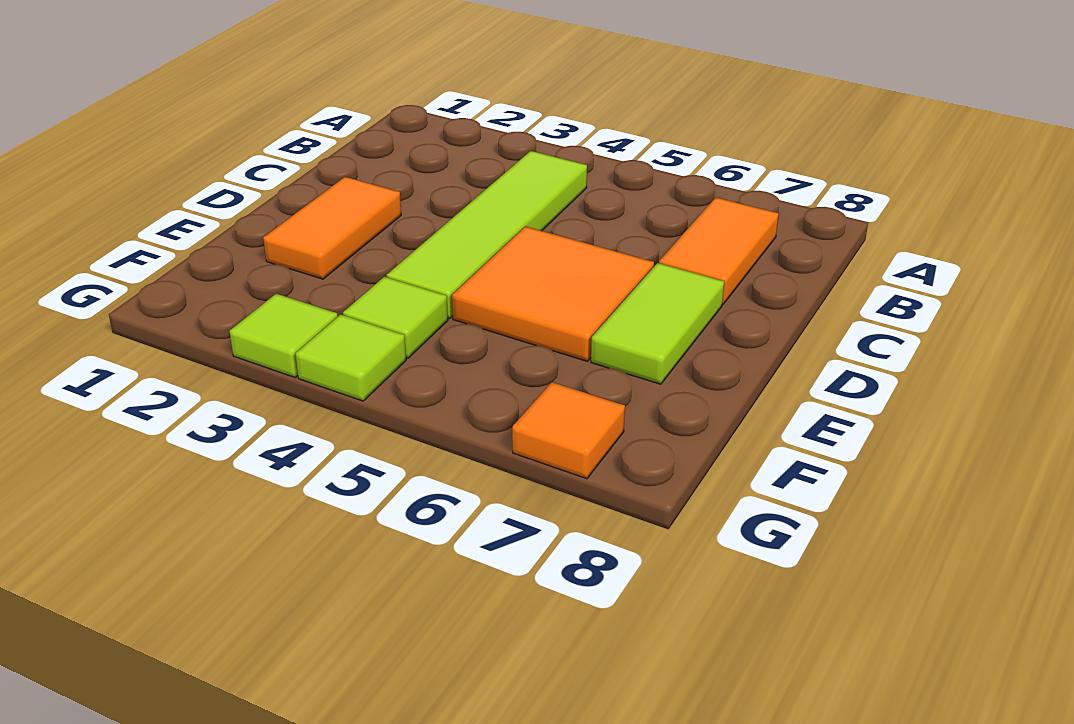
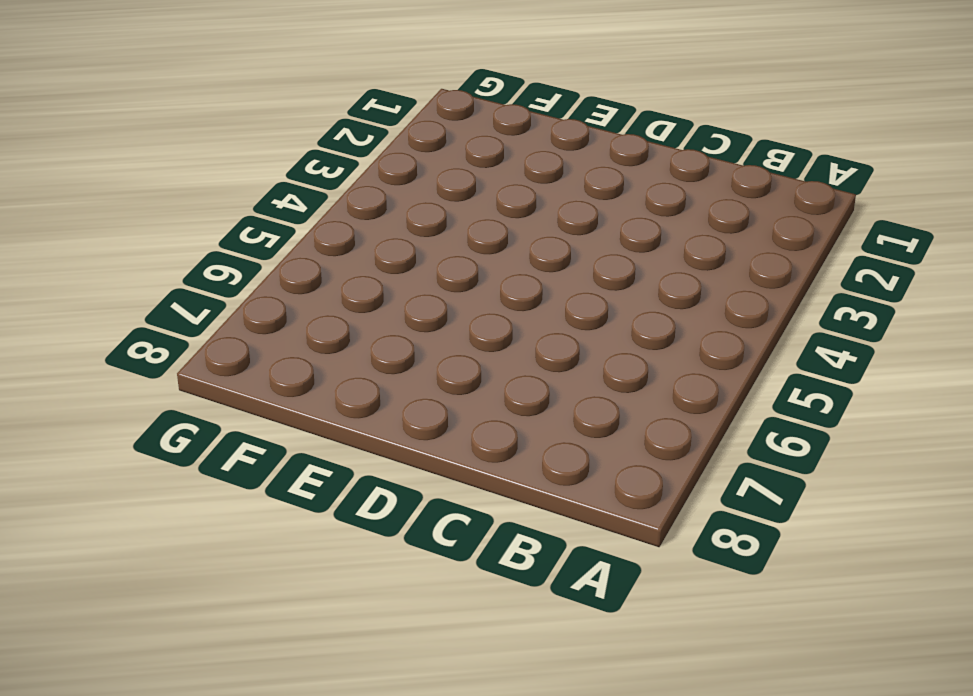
none -> lime 1x4 tile [386,151,587,318]
none -> orange 1x2 tile [659,197,779,304]

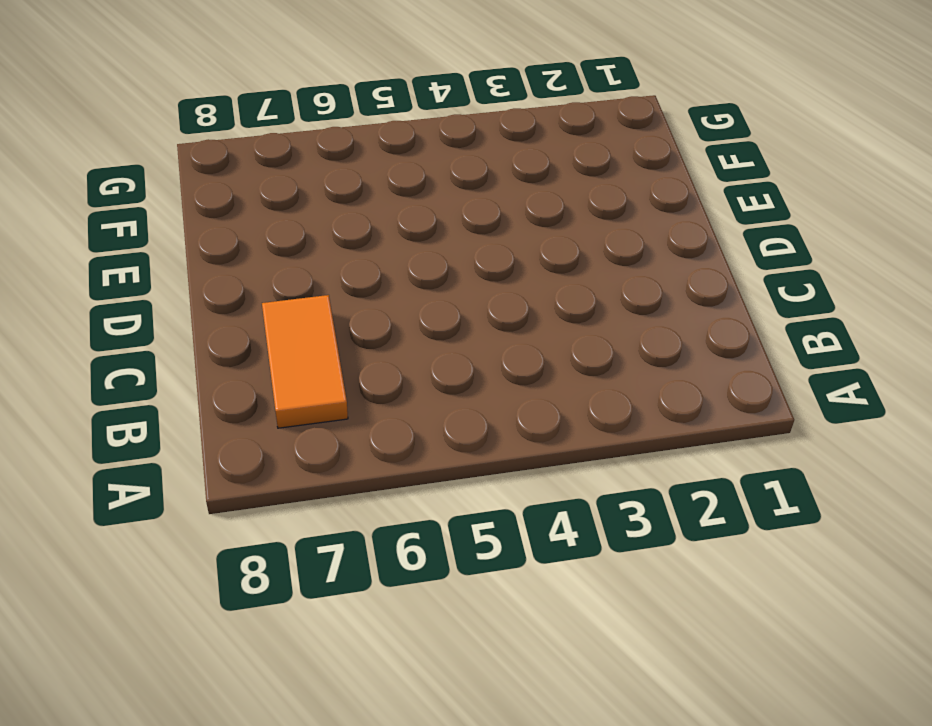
none -> lime 1x4 tile [386,151,587,318]
none -> orange 1x2 tile [263,177,401,279]

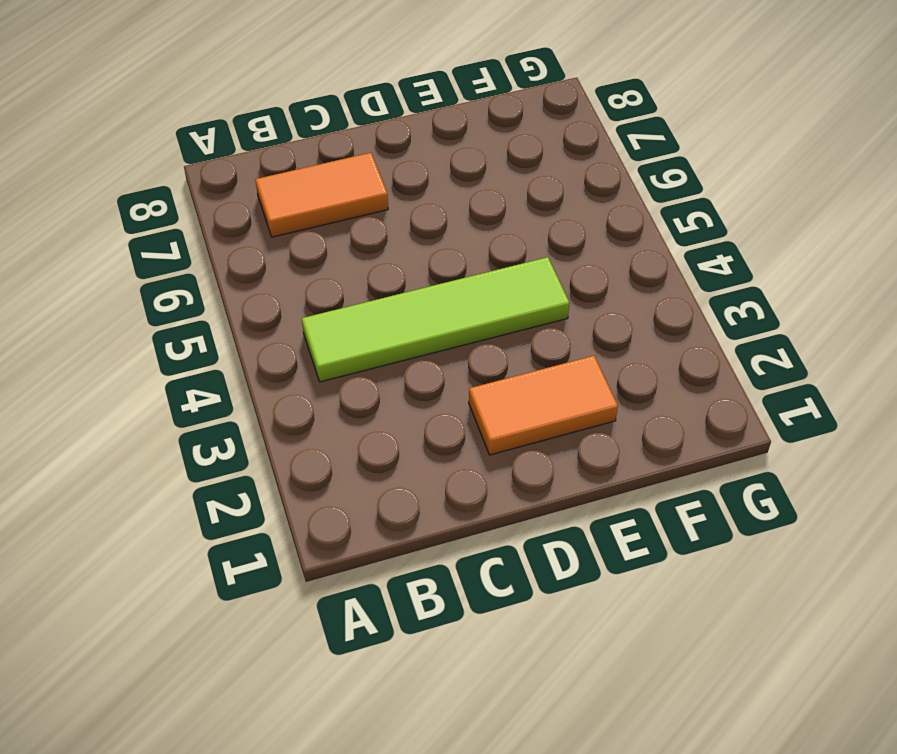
none -> orange 2x2 tile [452,226,654,361]
none -> lime 1x2 tile [591,263,724,384]

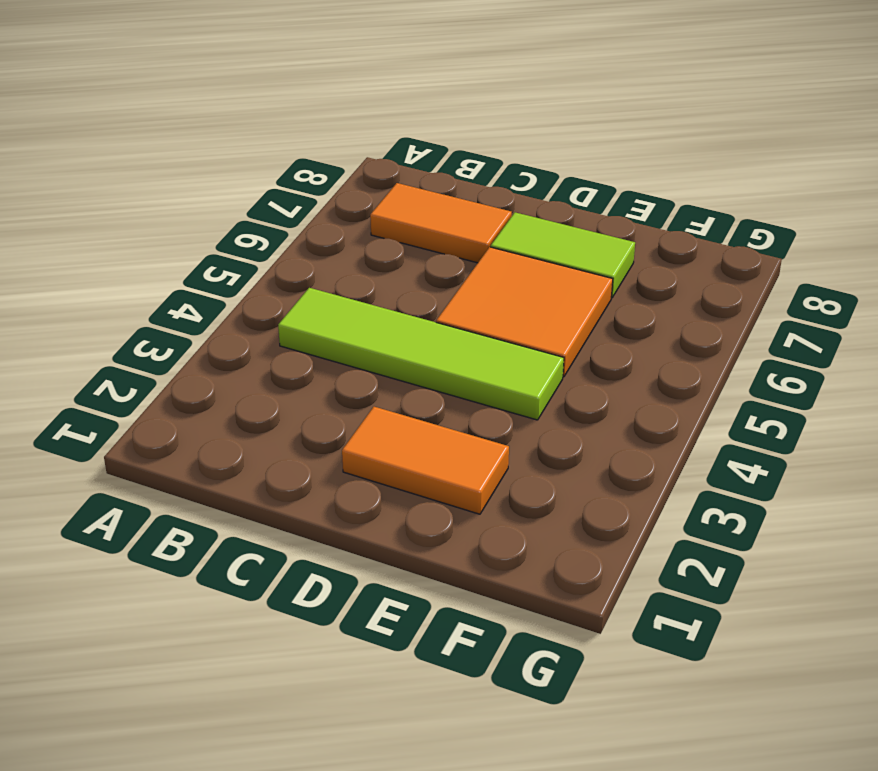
none -> lime 1x1 tile [343,277,448,358]
none -> lime 1x1 tile [230,294,338,377]

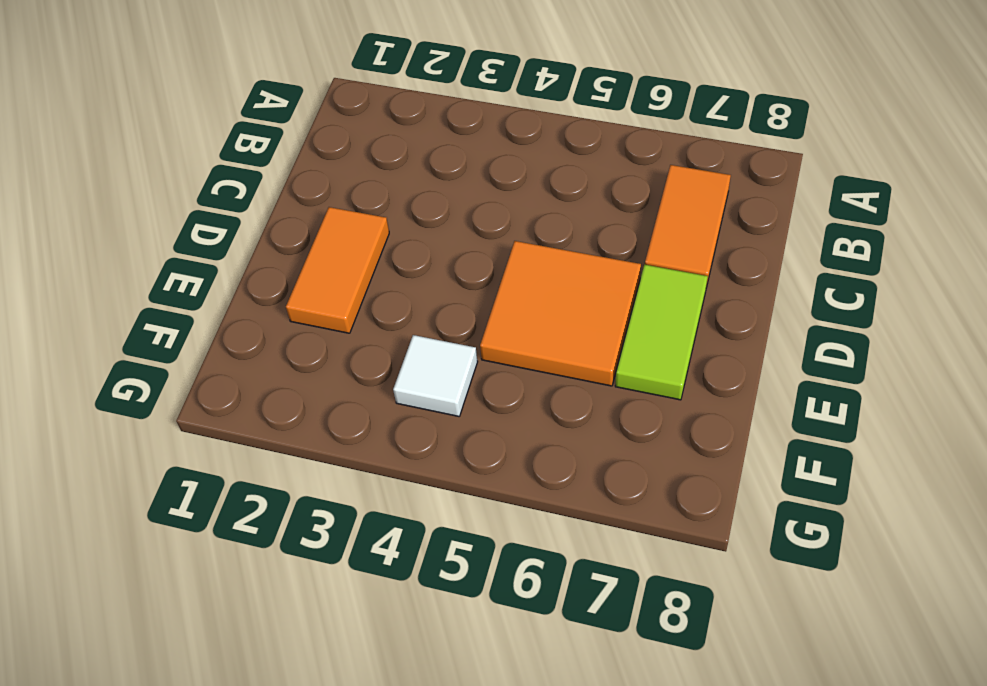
white 1x1 tile [393,335,478,416] -> lime 1x1 tile [343,277,448,358]
none -> lime 1x4 tile [386,151,587,318]
none -> lime 1x1 tile [230,294,338,377]

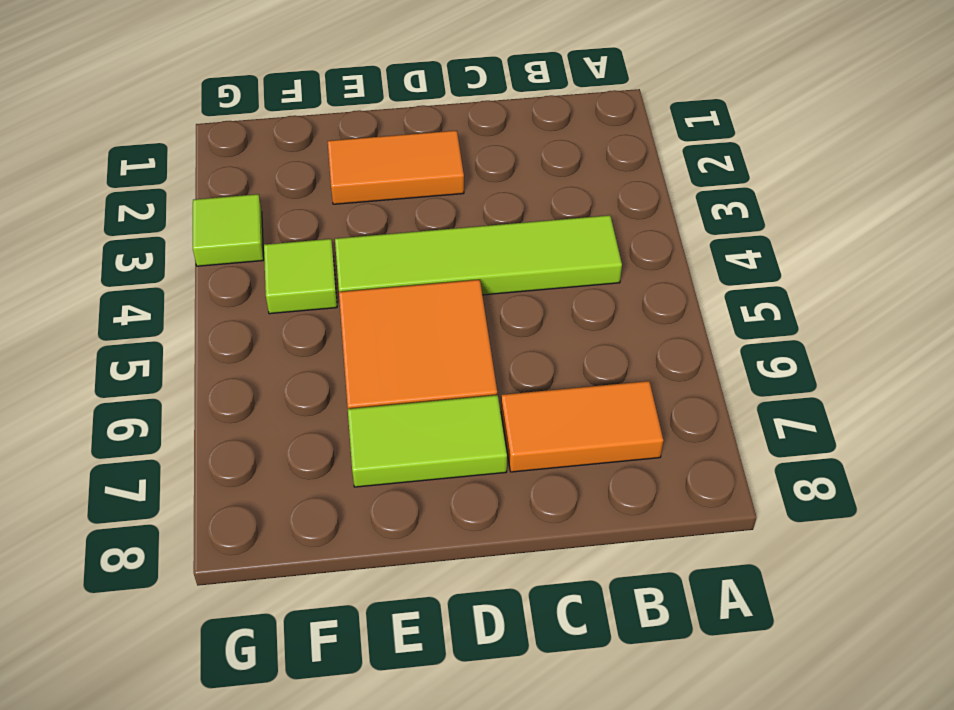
none -> lime 1x1 tile [295,314,406,401]
none -> orange 1x1 tile [512,382,625,479]

